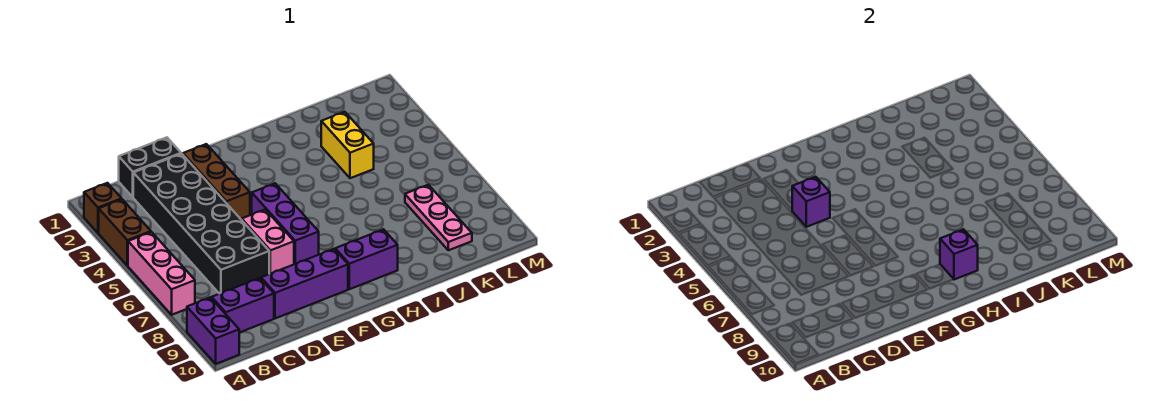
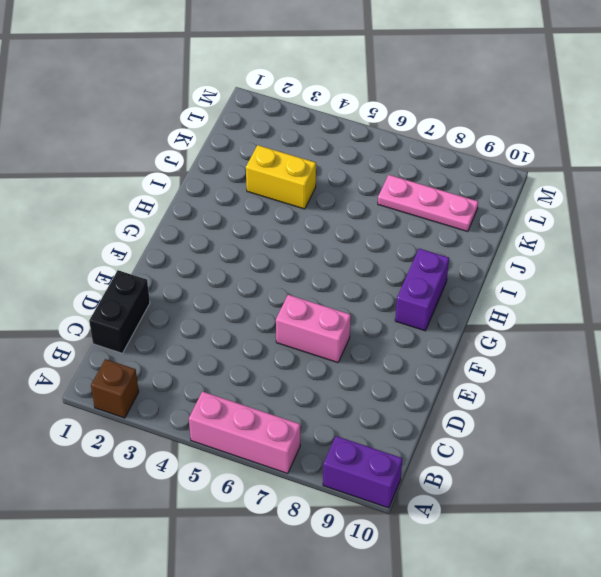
none -> brown 1x2 brick [99,199,151,266]
none -> purple 1x2 brick [212,278,274,333]
none -> black 2x6 brick [133,154,269,294]

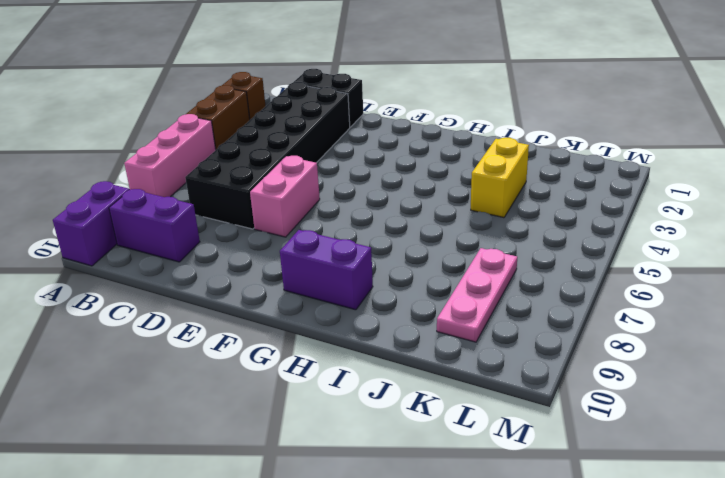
none -> purple 1x3 brick [261,249,348,318]
none -> brown 1x3 brick [183,144,250,220]
none -> purple 1x3 brick [252,183,319,264]

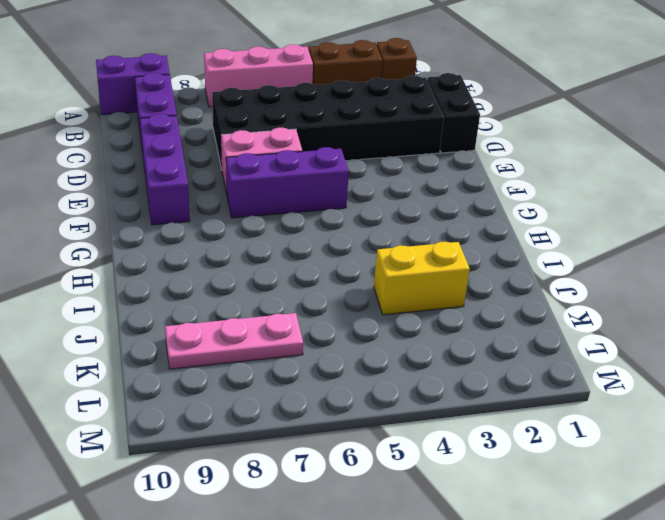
none -> brown 1x3 brick [183,144,250,220]
none -> purple 1x2 brick [335,229,398,289]
none -> purple 1x1 brick [792,177,830,227]

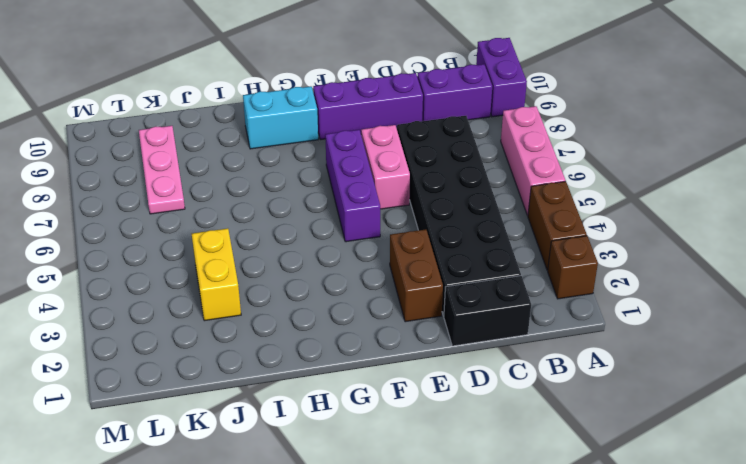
brown 1x2 brick [390,229,443,322] -> brown 1x3 brick [183,144,250,220]
cyan 1x2 brick [243,86,318,149] -> purple 1x2 brick [335,229,398,289]
none -> purple 1x1 brick [792,177,830,227]
none -> purple 1x1 brick [940,229,978,280]

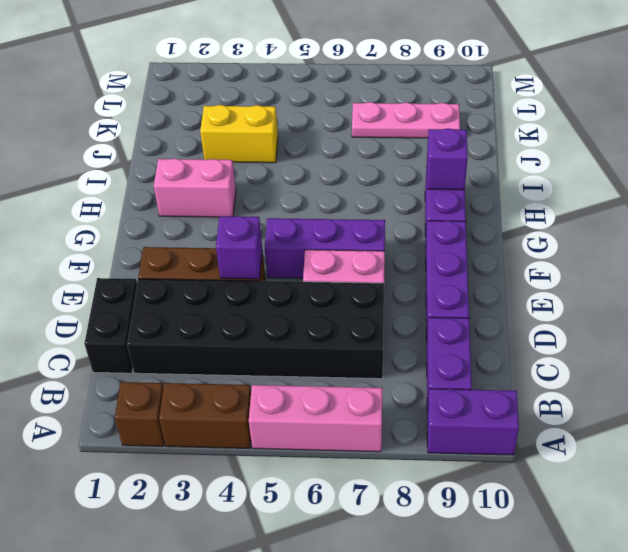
pink 1x2 brick [154,158,236,217] -> none

